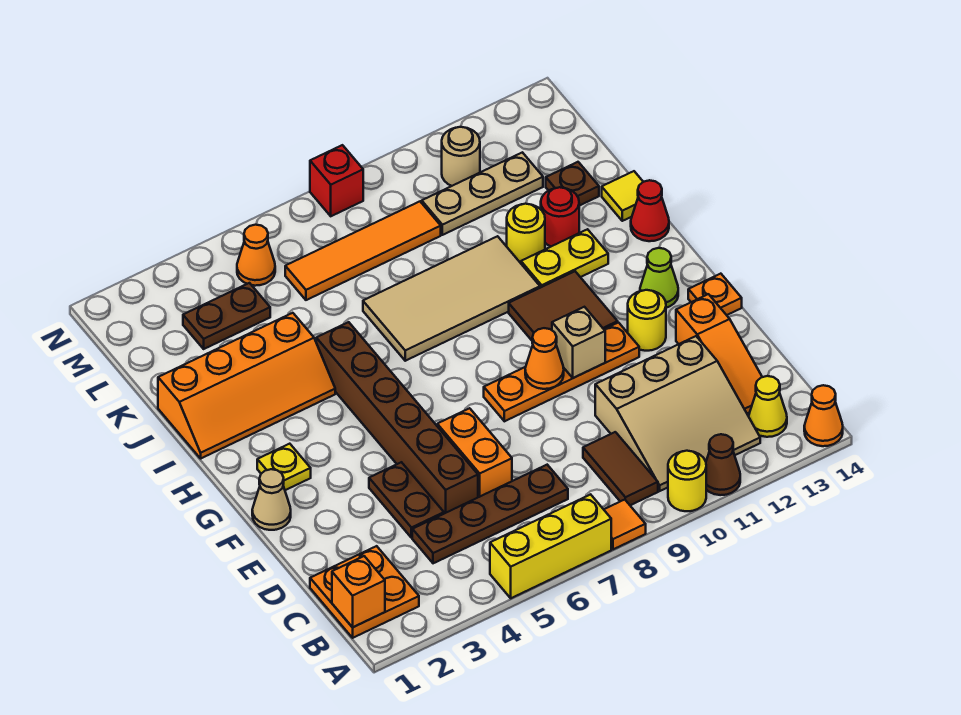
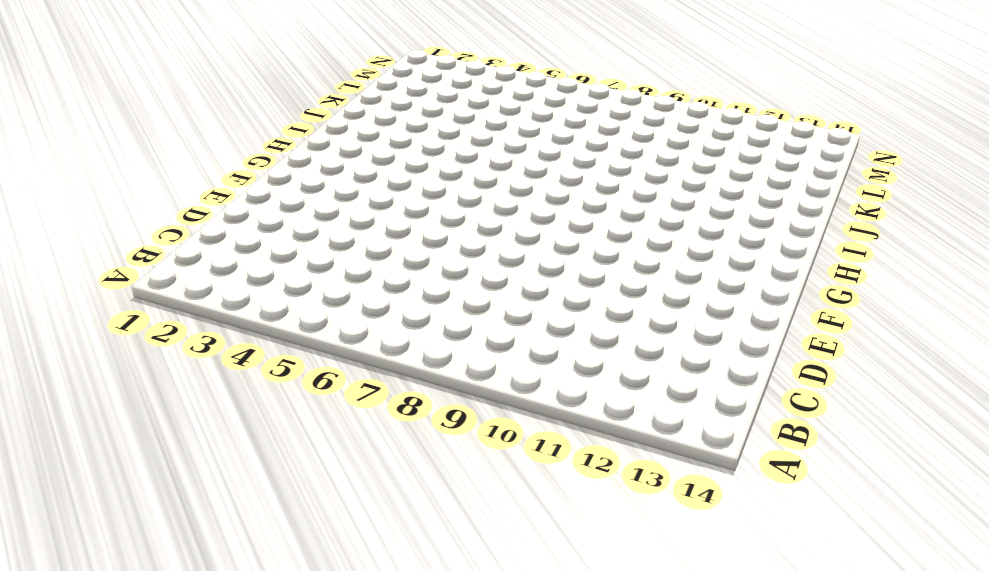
none -> yellow 1x3 brick [490,494,611,598]
none -> orange 1x1 tile [604,500,646,549]
none -> yellow 1x1 round brick [668,451,706,511]
none -> brown 1x1 cone [706,434,740,495]

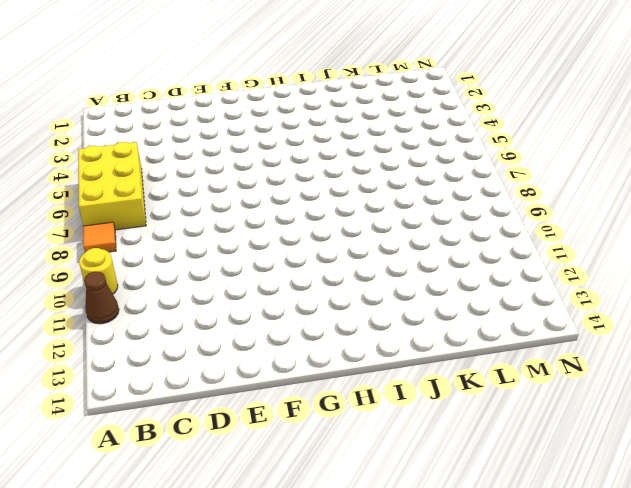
yellow 2x3 brick [78,142,146,230] -> yellow 1x3 brick [490,494,611,598]
none -> orange 1x1 cone [804,385,843,446]
none -> orange 2x2 plate [310,546,419,638]
none -> brown 1x2 tile [583,432,658,505]
none -> tan 3x3 slope [595,336,760,491]

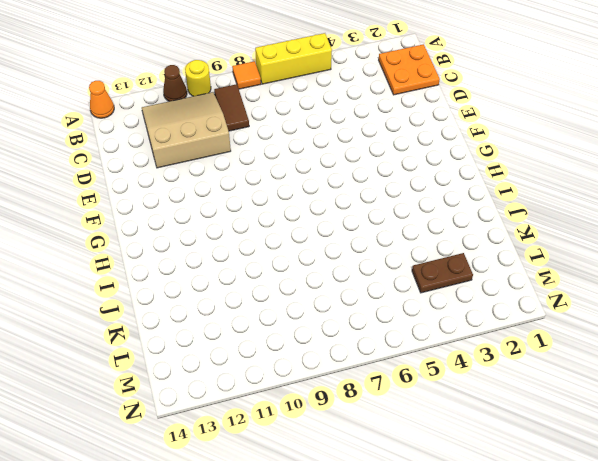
none -> yellow 1x1 cone [749,376,787,437]
none -> brown 1x4 plate [412,465,568,563]
none -> orange 1x3 slope [676,294,762,413]
none -> brown 1x2 plate [369,462,444,538]

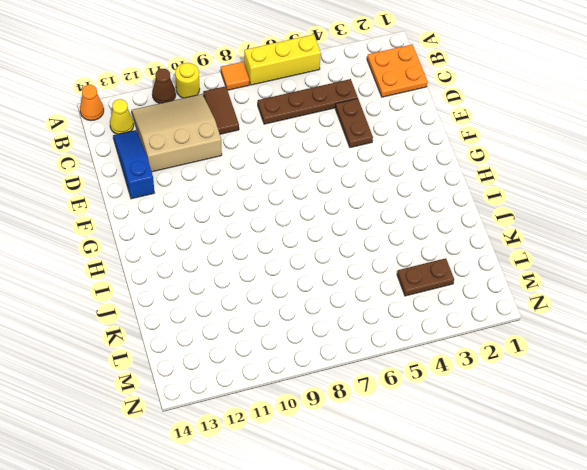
blue 1x3 slope [113,130,154,199] -> orange 1x3 slope [676,294,762,413]
none -> brown 1x6 brick [316,322,478,514]
none -> orange 1x2 brick [437,408,512,497]
none -> tan 1x1 cone [252,469,291,530]
none -> orange 1x4 plate [484,323,639,421]

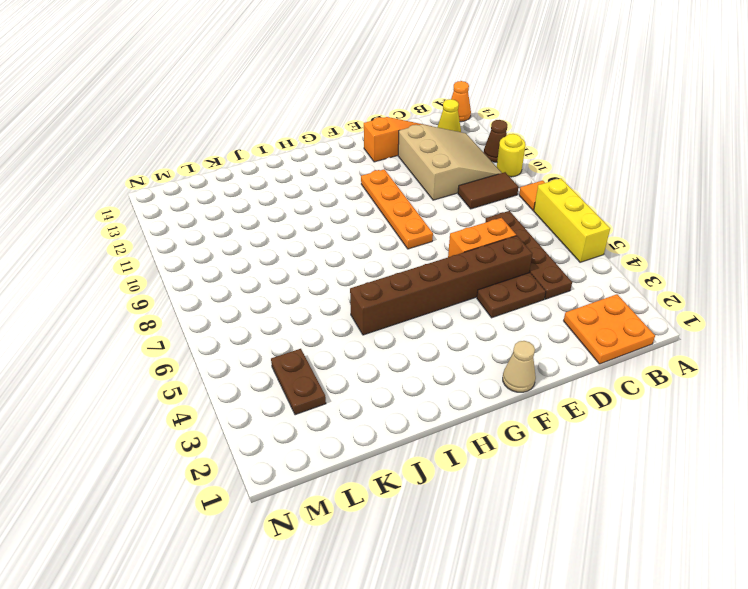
none -> yellow 1x1 round brick [628,290,666,351]
none -> orange 1x1 plate [688,274,742,315]
none -> yellow 1x1 plate [257,444,311,490]
none -> brown 2x2 tile [509,271,618,340]

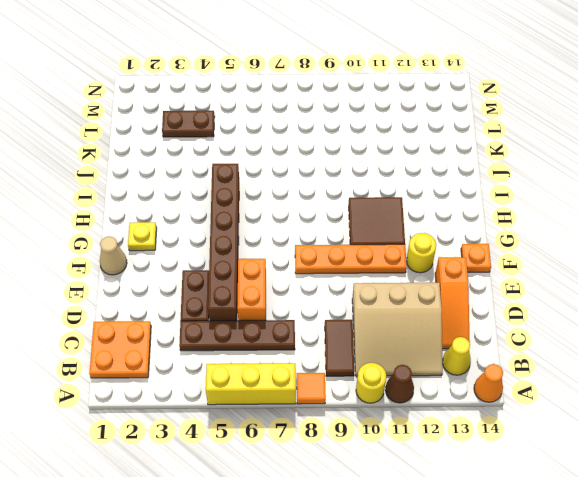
none -> lime 1x1 cone [640,248,678,308]
none -> orange 2x4 slope [158,313,335,458]
none -> tan 2x4 tile [363,236,540,361]
none -> yellow 1x2 plate [521,229,608,288]

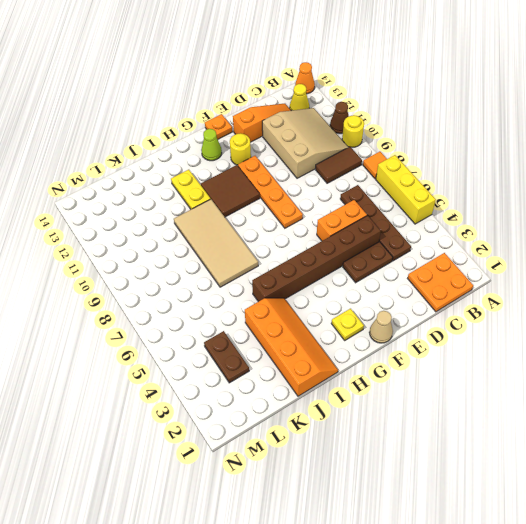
none -> red 1x1 cone [631,180,669,241]
none -> yellow 1x1 round brick [507,204,545,263]
none -> red 1x1 round brick [541,187,579,246]
none -> yellow 1x1 tile [602,171,643,221]

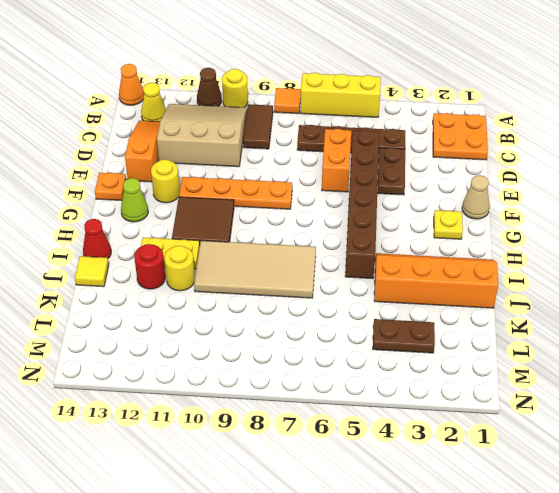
none -> brown 1x1 plate [546,162,599,206]
none -> orange 1x4 tile [285,202,441,300]
none -> tan 1x3 plate [422,152,543,235]
none -> orange 1x1 cone [237,225,275,286]

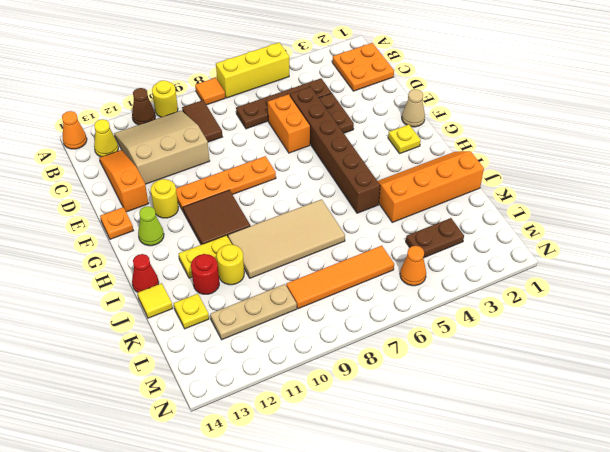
yellow 1x1 plate [174,294,209,329] -> brown 1x1 plate [546,162,599,206]
none -> tan 1x1 round brick [442,127,480,186]
none -> red 1x1 brick [310,145,363,216]
none -> orange 1x1 brick [332,556,385,627]
none -> orange 1x1 cone [525,328,564,389]

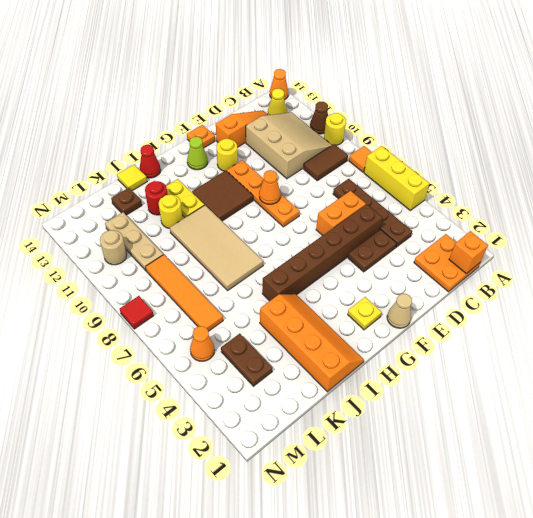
red 1x1 tile [120,296,154,329] -> red 1x1 brick [310,145,363,216]
none -> tan 1x1 brick [552,307,605,378]

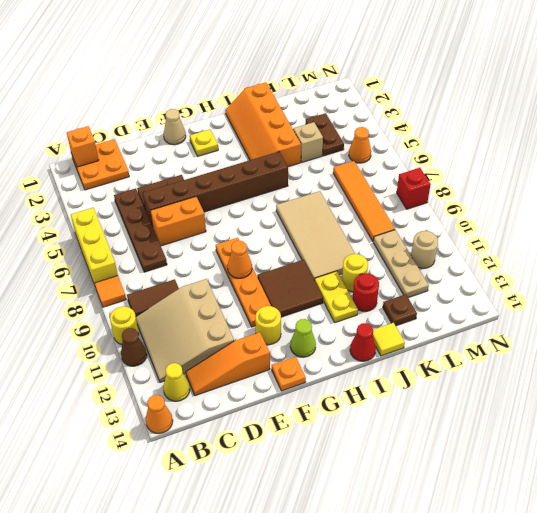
tan 1x1 brick [293,122,323,162] -> tan 1x1 brick moved to [552,307,605,378]

